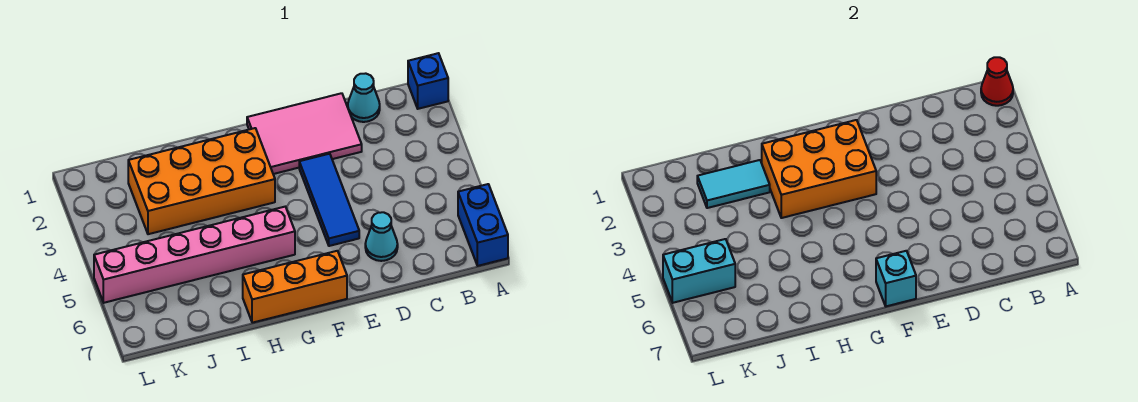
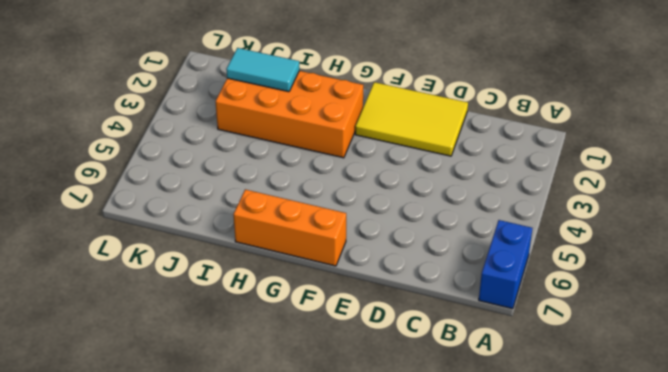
yellow 2x3 tile [355,82,468,156] -> pink 2x3 tile [247,93,362,174]
none -> blue 1x1 brick [408,53,448,109]
none -> cyan 1x1 cone [348,73,380,122]
none -> cyan 1x1 cone [365,212,398,261]

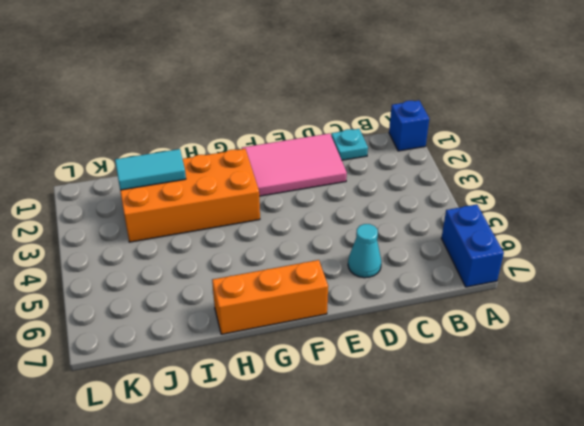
cyan 1x1 plate [331,129,368,160] -> cyan 1x1 cone [348,73,380,122]
none -> blue 1x3 tile [299,154,359,246]
none -> pink 1x6 brick [94,207,295,303]
none -> red 1x1 cone [981,57,1013,106]

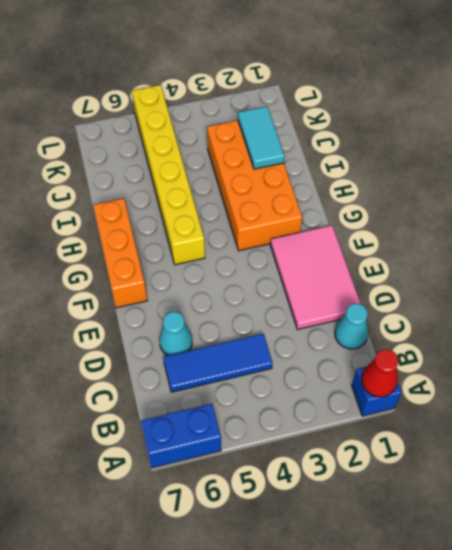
blue 1x3 tile [163,334,273,392] -> blue 1x3 tile moved to [299,154,359,246]
yellow 1x6 brick [132,85,205,265] -> pink 1x6 brick [94,207,295,303]
none -> orange 2x3 brick [762,120,876,218]
none -> cyan 1x1 brick [876,251,916,306]
none -> cyan 1x2 brick [663,239,735,303]

